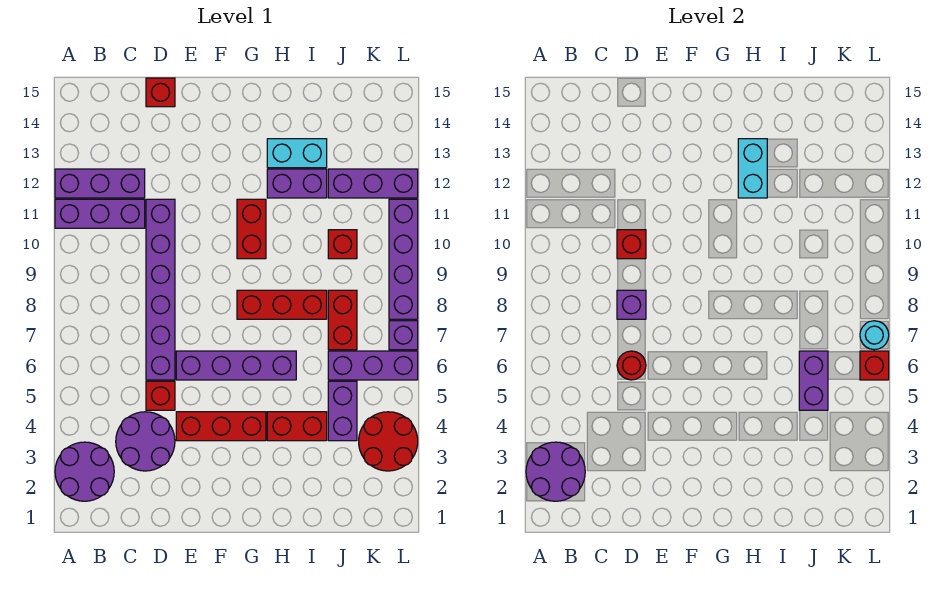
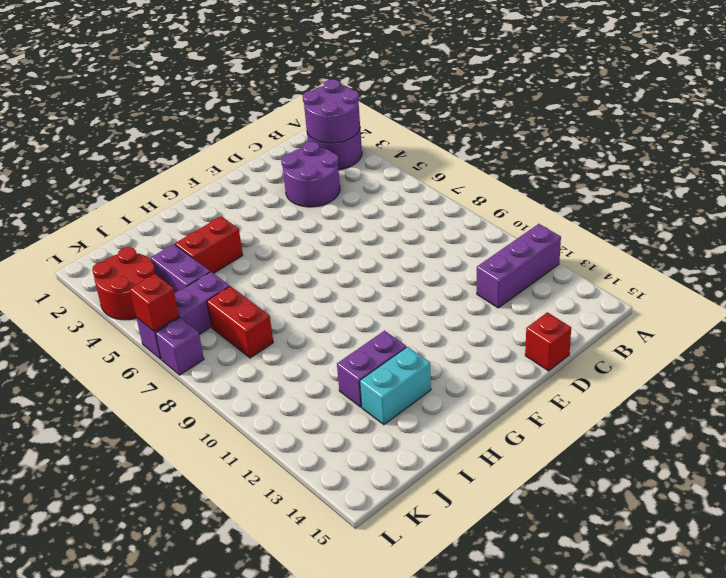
none -> purple 1x3 brick [55,199,145,228]
none -> red 1x1 brick [146,381,175,410]
none -> purple 1x6 brick [146,199,175,380]
none -> red 1x3 brick [176,412,266,441]

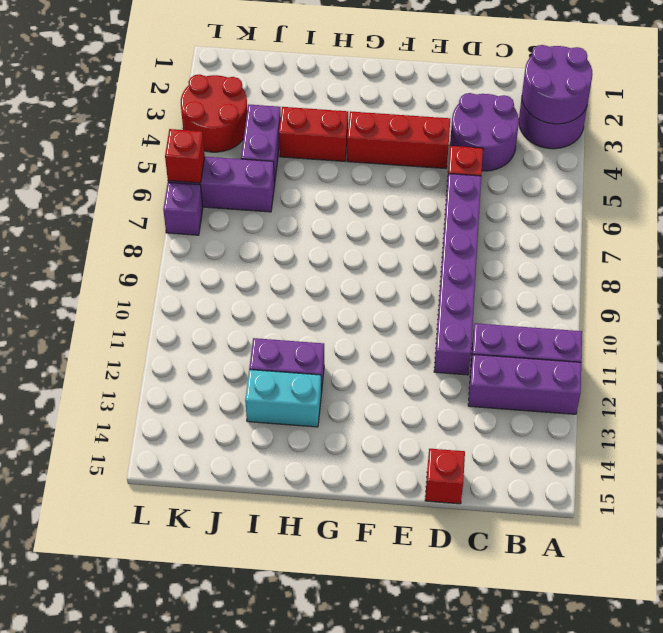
none -> purple 1x4 brick [176,351,296,380]
none -> red 1x3 brick [237,290,327,319]
none -> red 1x2 brick [237,199,266,259]
none -> red 1x2 brick [328,290,357,350]

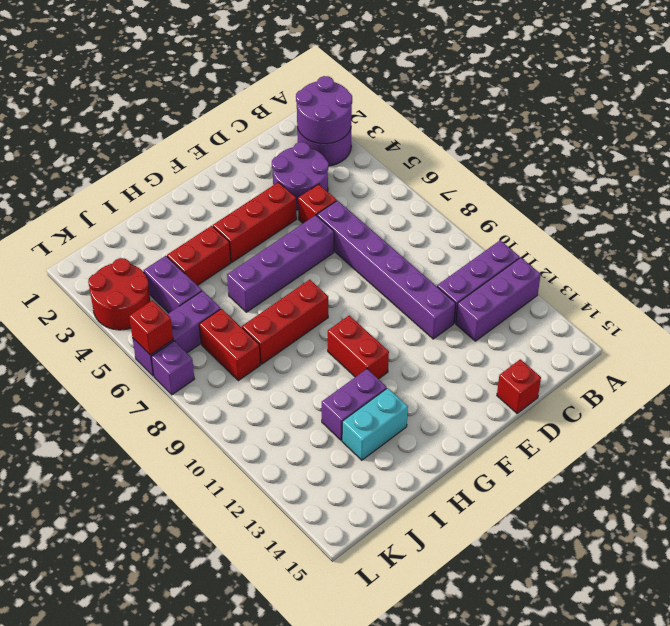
none -> red 1x1 brick [328,230,357,259]
none -> purple 1x3 brick [328,169,418,198]
none -> purple 1x4 brick [389,199,418,319]
none -> red 1x1 round brick [617,351,646,380]

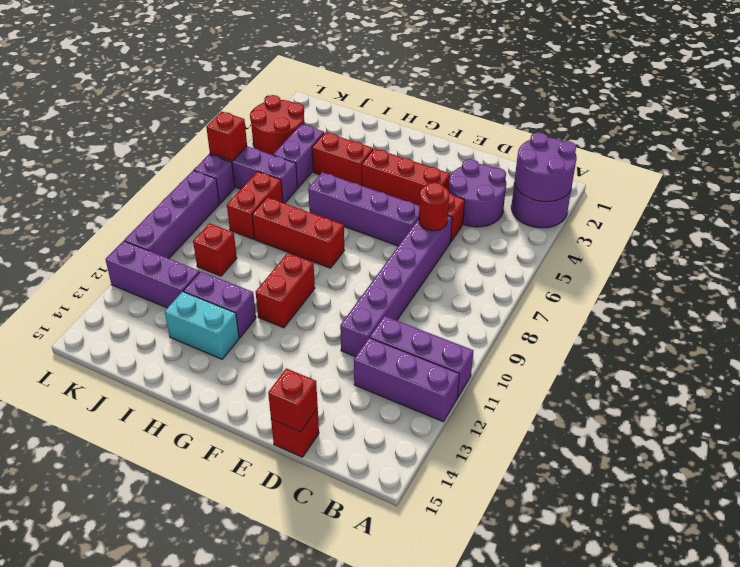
red 1x1 brick [268,368,318,432] -> red 1x1 brick moved to [617,230,646,259]
none -> purple 1x1 brick [617,290,646,319]
none -> cyan 1x2 brick [738,139,767,198]
none -> purple 1x2 brick [799,351,828,410]
none -> cyan 1x1 round brick [860,321,889,350]

